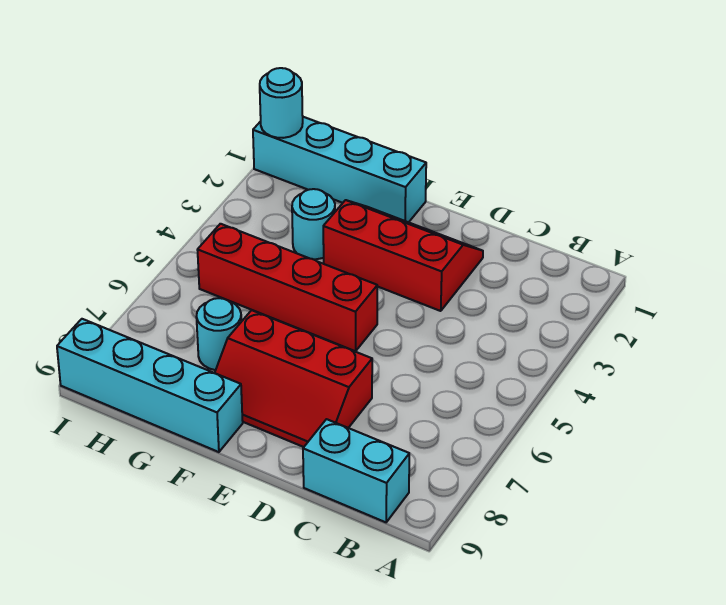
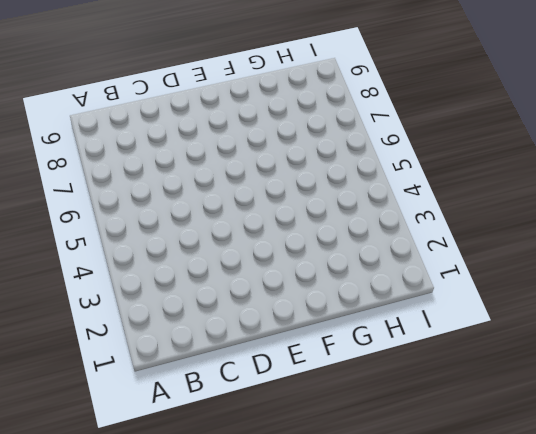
none -> cyan 1x2 brick [303,419,409,522]
none -> red 2x3 slope [323,200,483,311]

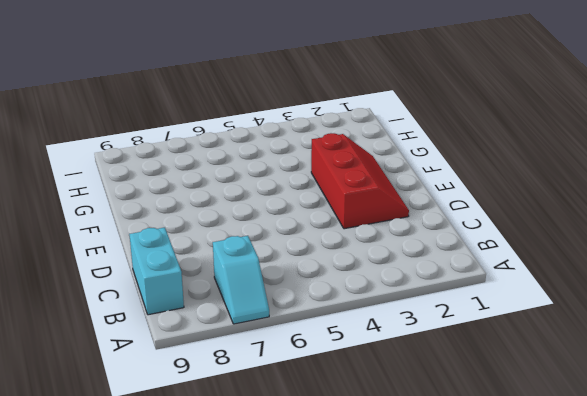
cyan 1x2 slope [213,236,269,324] -> none
none -> red 2x3 slope [215,310,372,447]
none -> red 1x4 brick [197,224,377,351]

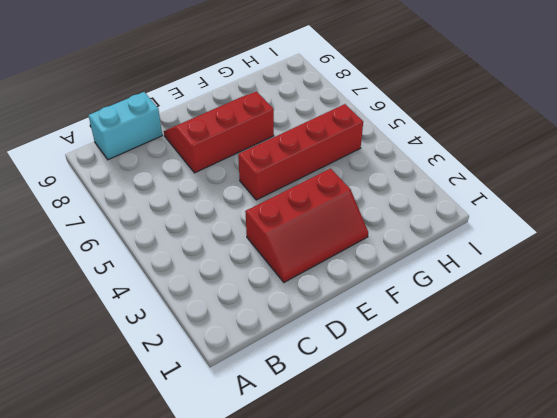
none -> cyan 1x4 brick [253,117,426,222]
none -> cyan 1x4 brick [57,319,243,452]

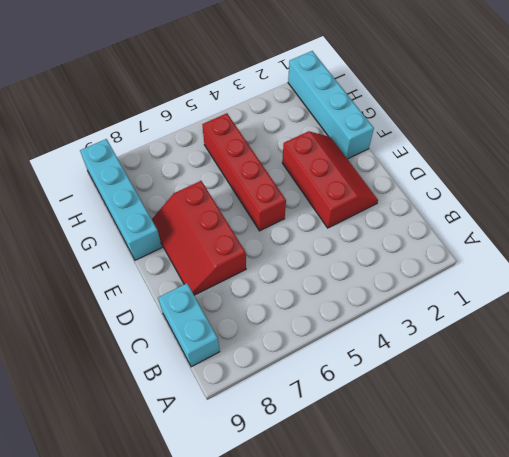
none -> cyan 1x1 round brick [292,189,335,259]
none -> cyan 1x1 round brick [196,298,241,370]

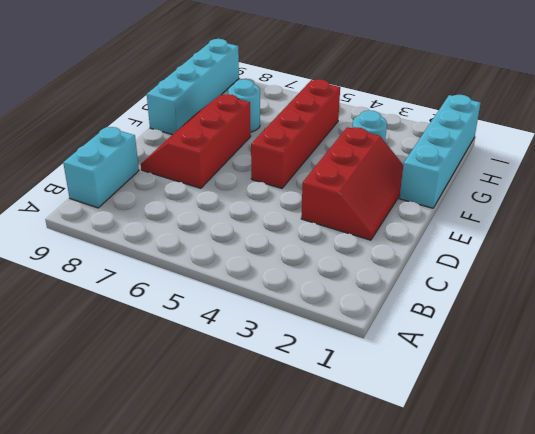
none -> cyan 1x1 round brick [260,68,303,138]

